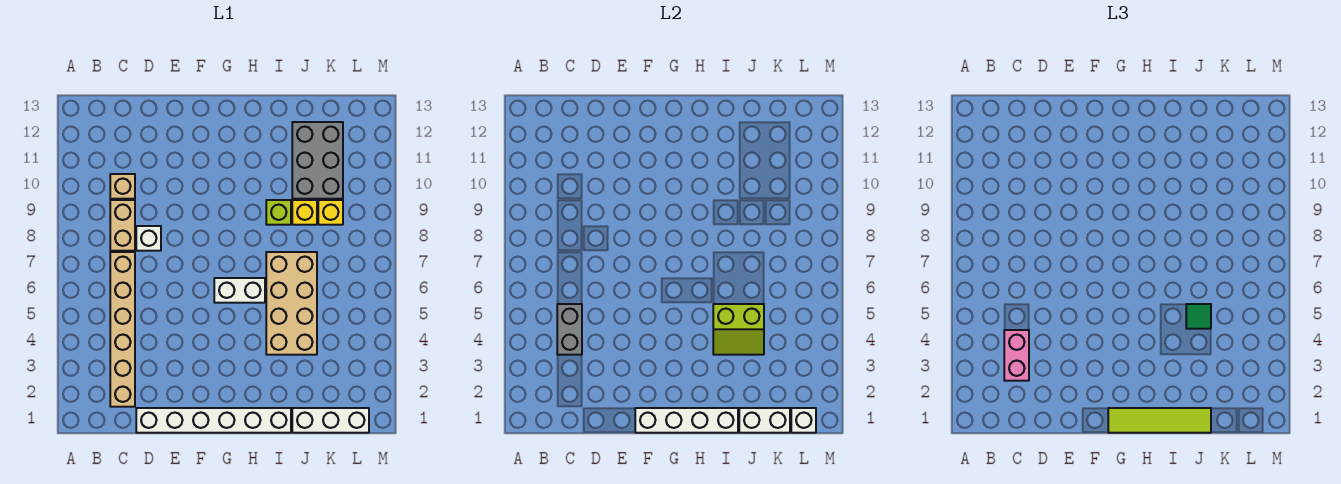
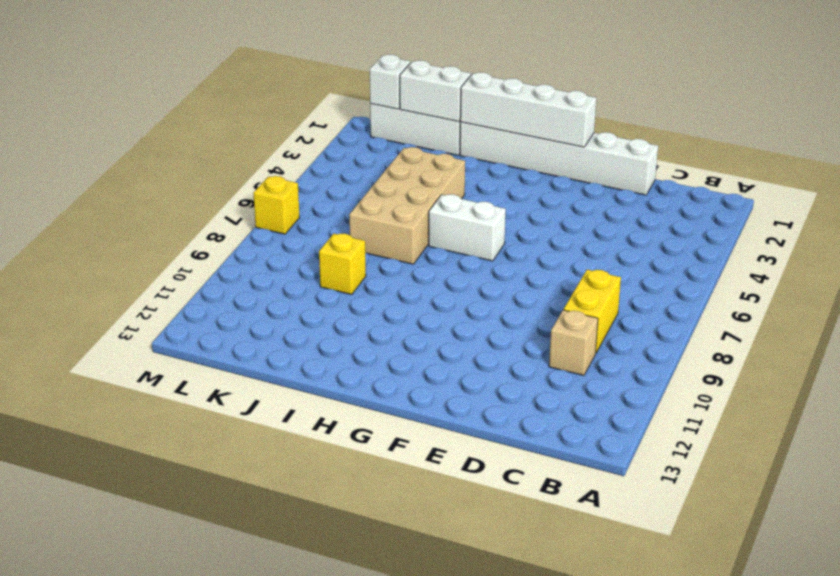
yellow 1x2 brick [564,270,621,353] -> tan 1x2 brick [110,200,135,251]
yellow 1x1 brick [253,176,300,234] -> yellow 1x1 brick moved to [318,200,343,225]
none -> tan 1x6 brick [110,252,135,407]
none -> white 1x1 brick [136,226,161,251]
none -> lime 1x1 brick [266,200,291,225]

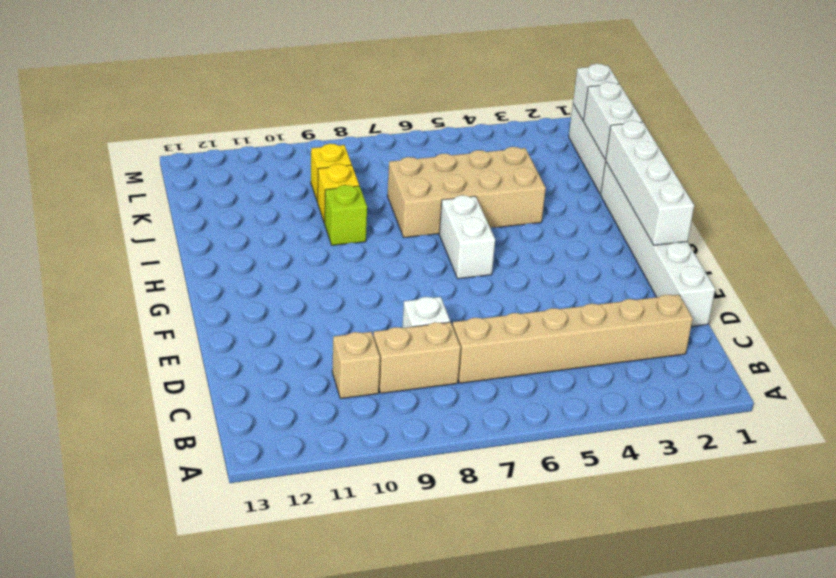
none -> grey 2x3 brick [292,122,343,199]
none -> grey 1x2 brick [557,304,582,355]
none -> lime 2x2 slope [713,304,764,355]

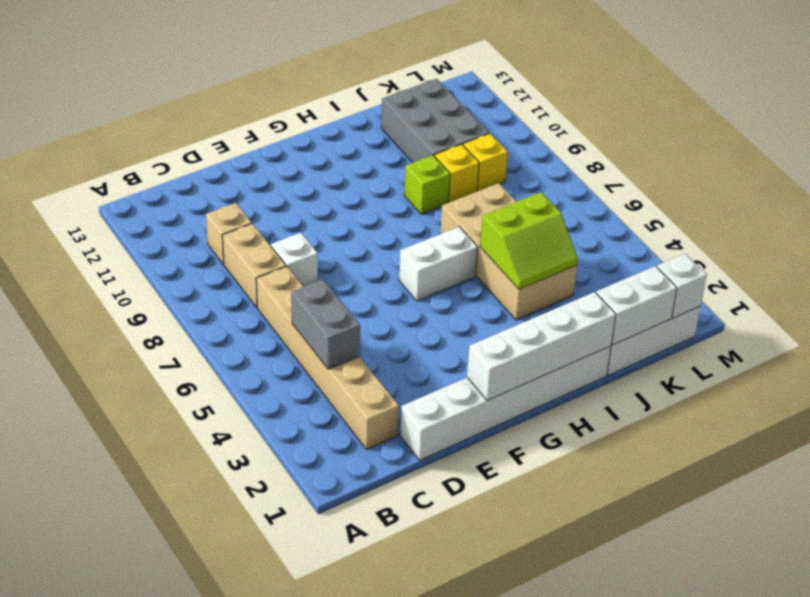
none -> pink 1x2 brick [1004,330,1029,381]
none -> lime 1x4 tile [1108,408,1211,433]
none -> green 1x1 tile [1186,304,1211,329]

